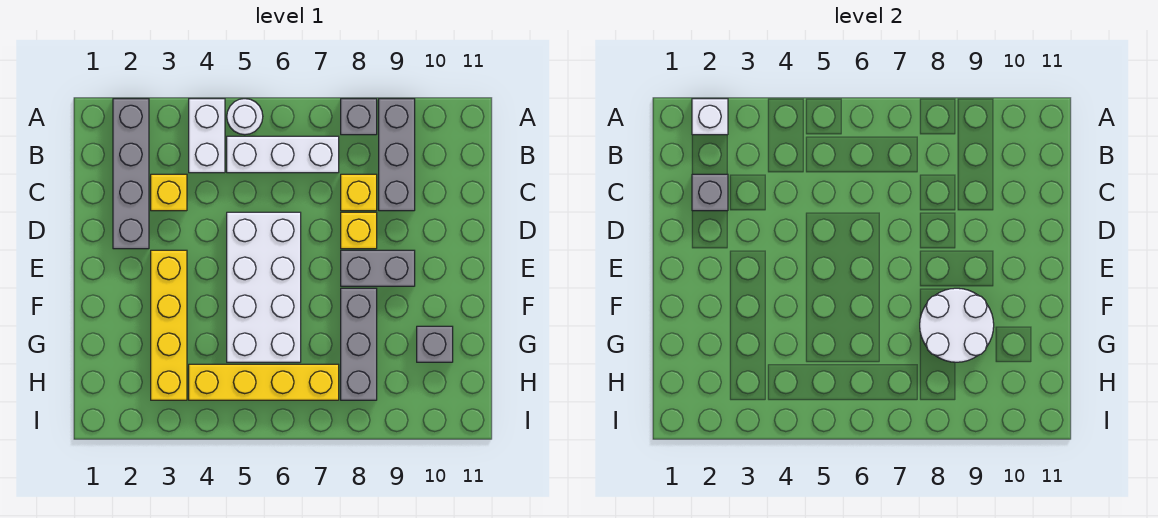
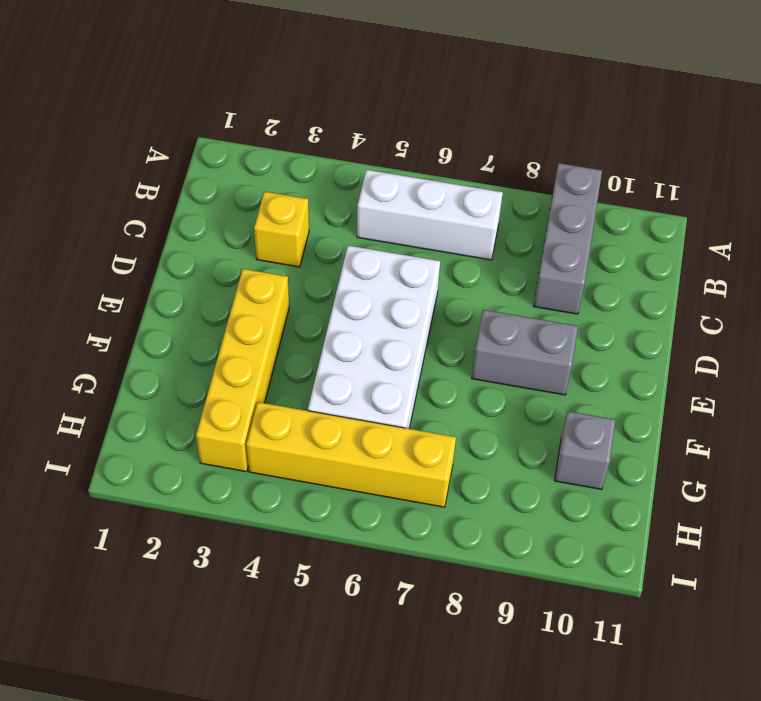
none -> grey 1x4 brick [113,99,149,249]
none -> white 1x2 brick [189,99,225,173]
none -> white 1x1 round brick [227,99,263,135]

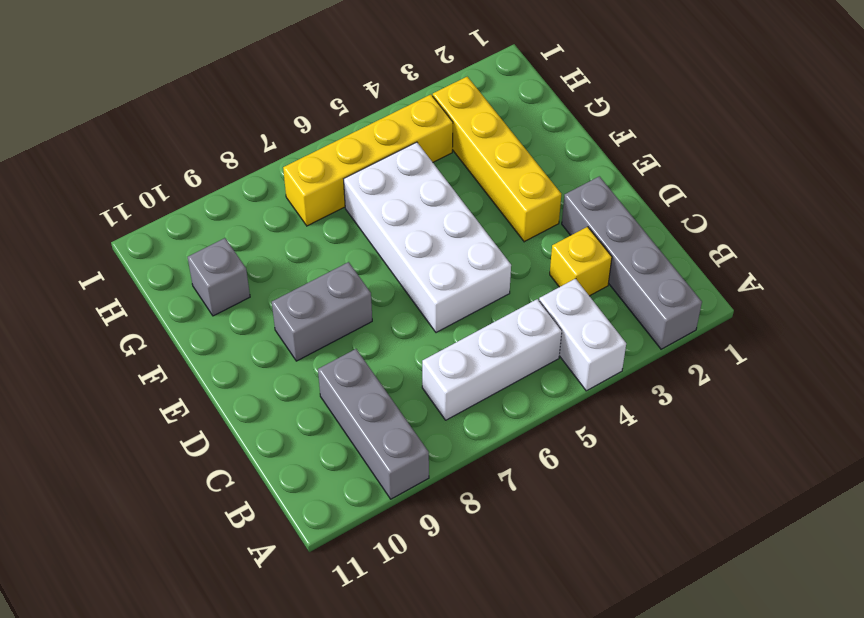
none -> white 1x1 round brick [227,99,263,135]
none -> grey 1x1 brick [341,99,377,135]
none -> yellow 1x1 brick [341,174,377,211]

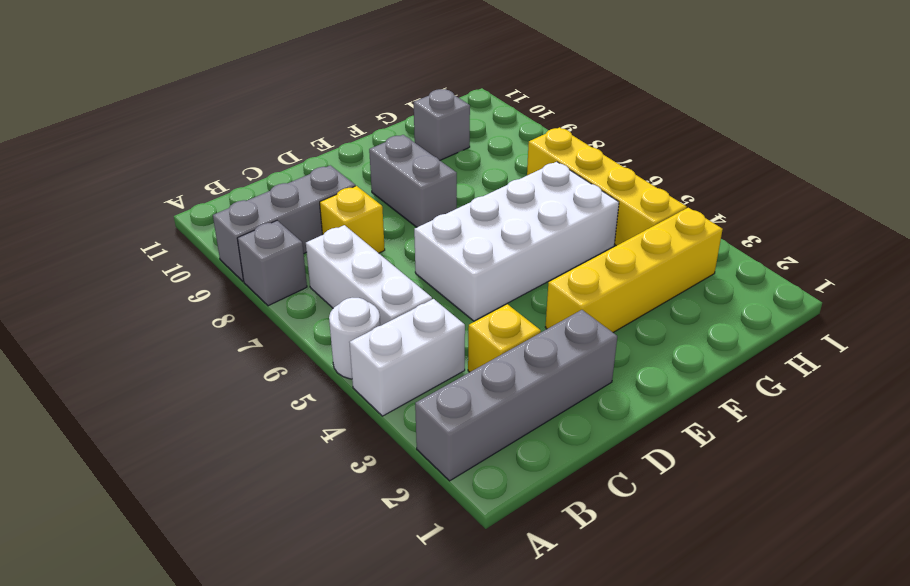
none -> yellow 1x1 brick [341,212,377,249]
none -> grey 1x3 brick [341,288,377,400]
none -> white 1x1 brick [692,99,728,135]

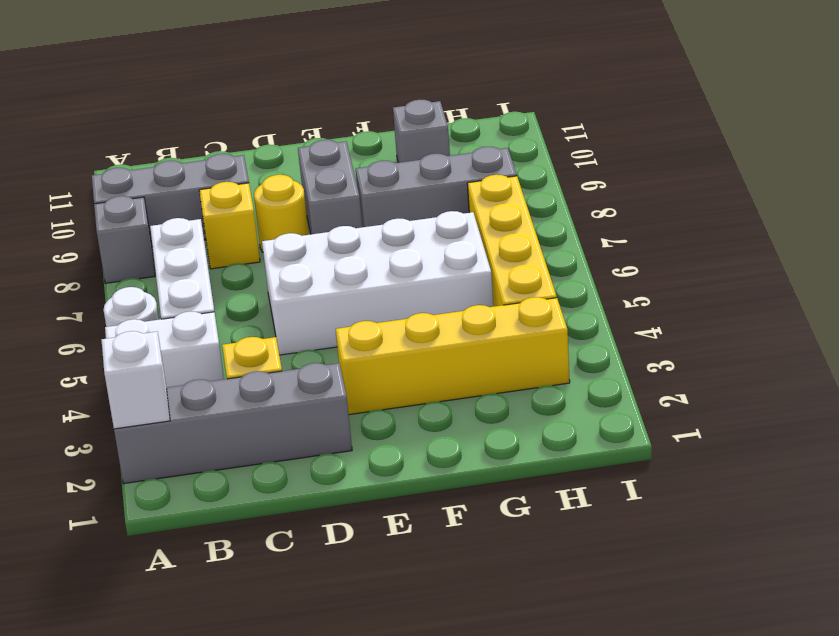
yellow 1x1 round brick [254,175,309,252] -> yellow 1x1 brick [341,212,377,249]
none -> grey 1x1 brick [692,174,728,211]
none -> white 2x2 round brick [920,288,994,362]

